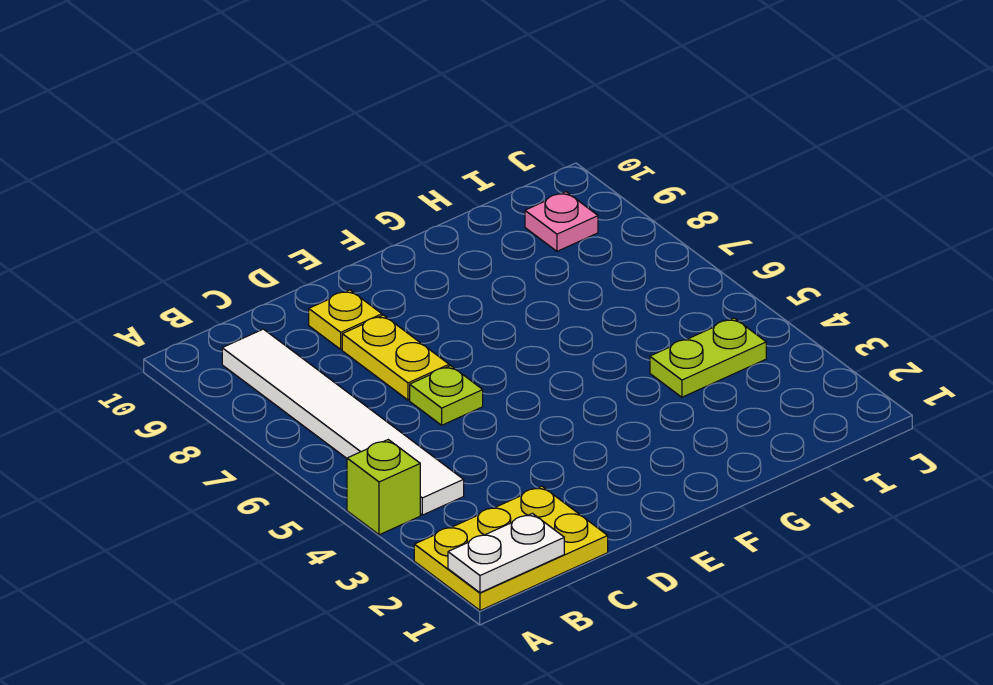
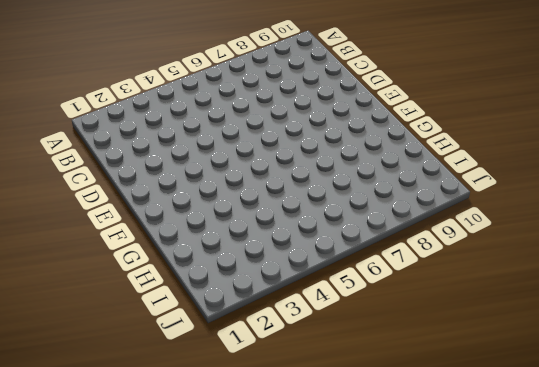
none -> yellow 2x3 plate [414,486,608,610]
none -> lime 1x1 brick [347,440,420,535]

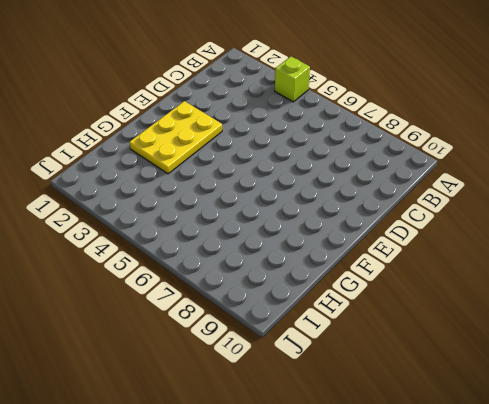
yellow 2x3 plate [130,101,222,174] -> yellow 2x3 plate moved to [414,486,608,610]
none -> white 1x6 tile [222,329,464,515]
none -> lime 1x1 plate [410,366,483,425]

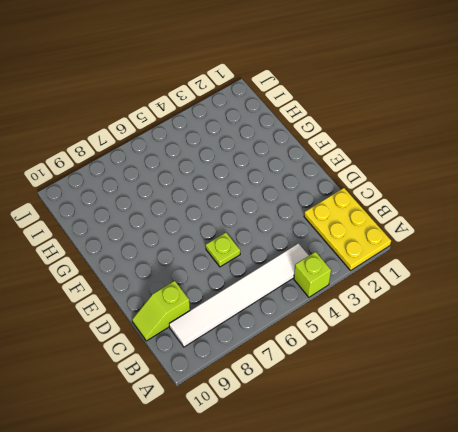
lime 1x2 slope [132,281,190,341] -> none
none -> yellow 1x2 plate [342,315,449,400]
none -> yellow 1x1 plate [309,290,382,349]

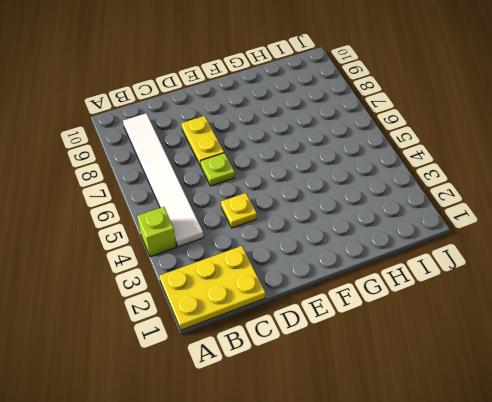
yellow 1x1 plate [221,193,257,228] -> yellow 1x1 plate moved to [309,290,382,349]
none -> lime 1x2 plate [650,318,766,397]
none -> pink 1x1 plate [525,192,598,251]

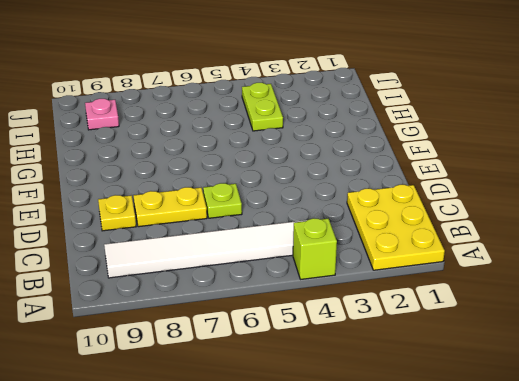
none -> white 1x2 plate [448,513,564,593]

